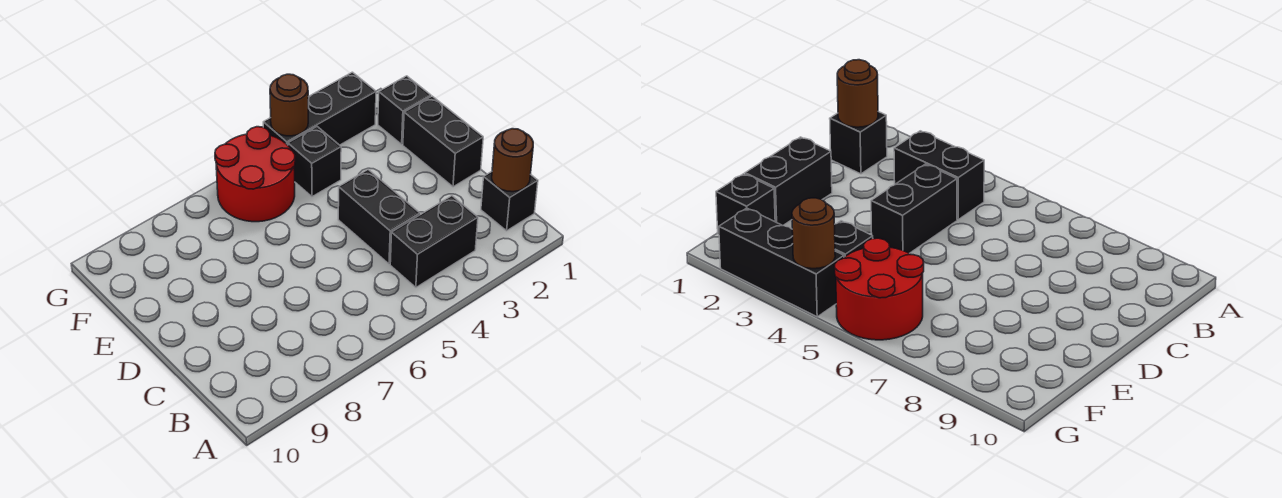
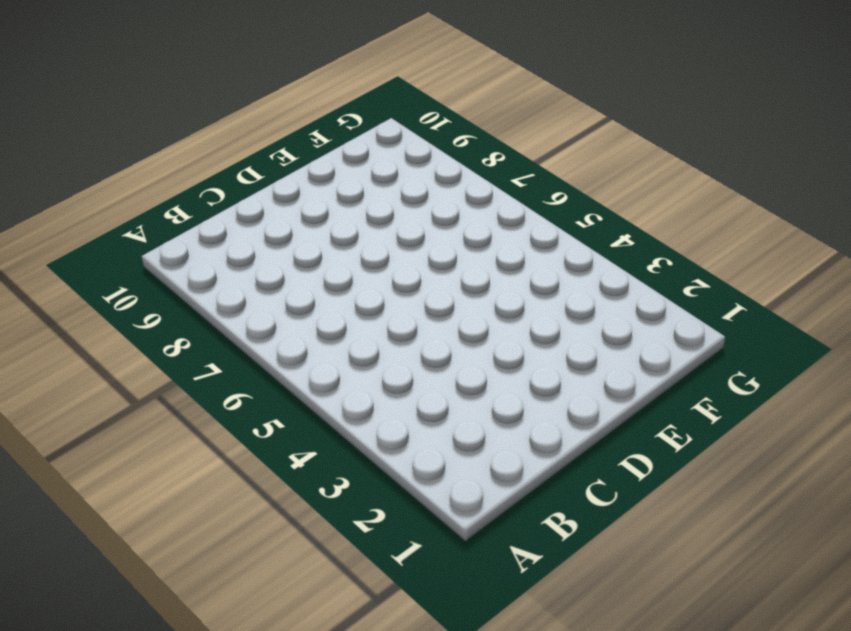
none -> black 1x1 brick [481,172,538,231]
none -> black 1x2 brick [390,196,478,287]

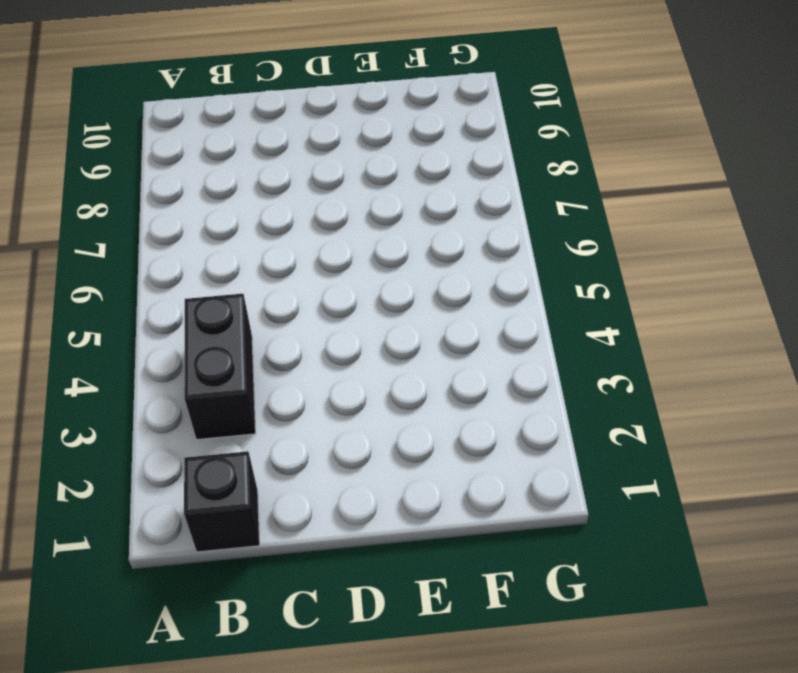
none -> black 1x2 brick [338,170,420,264]
none -> black 1x2 brick [403,96,483,187]

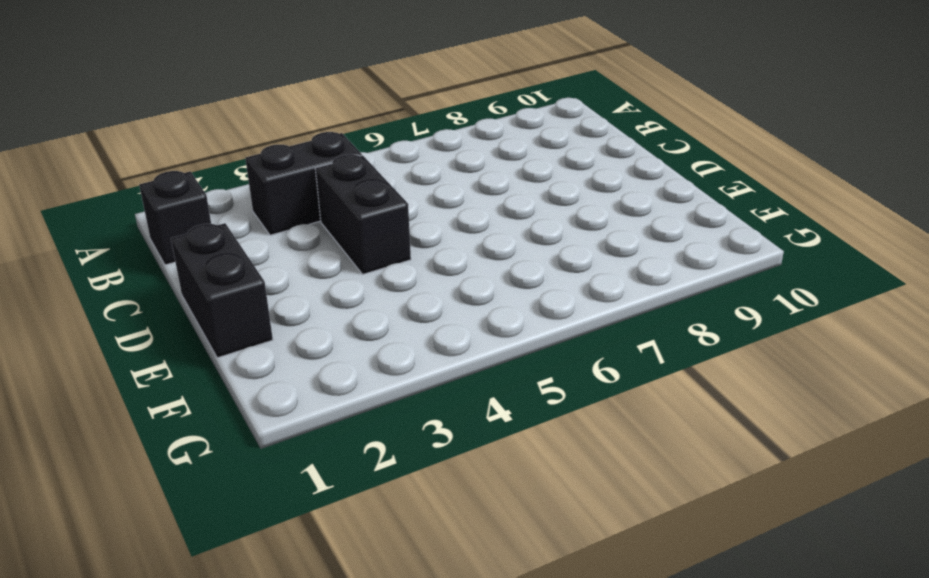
none -> black 1x1 brick [378,76,431,144]
none -> black 1x1 brick [288,127,341,197]

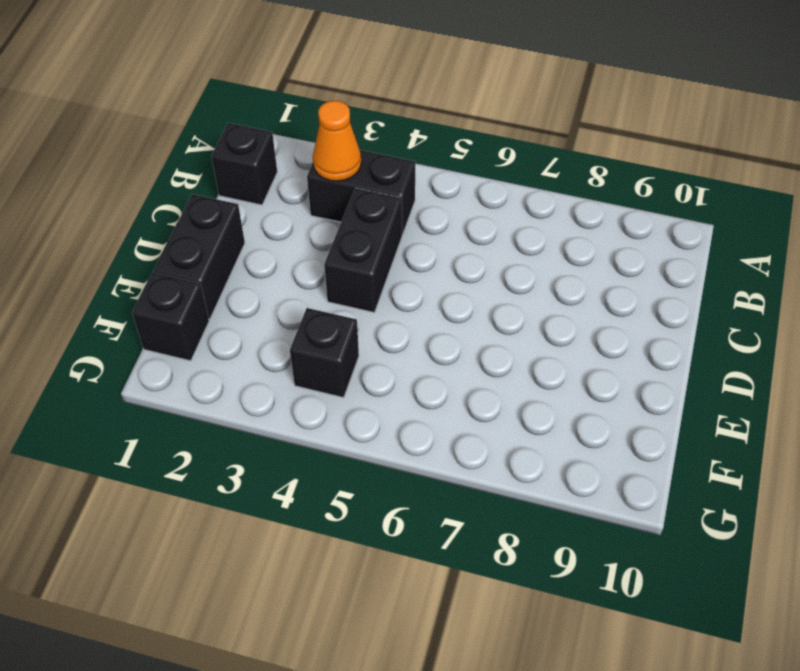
orange 1x1 cone [313,101,361,181] -> none
none -> red 2x2 round brick [215,127,295,222]
none -> black 1x3 brick [263,72,376,145]

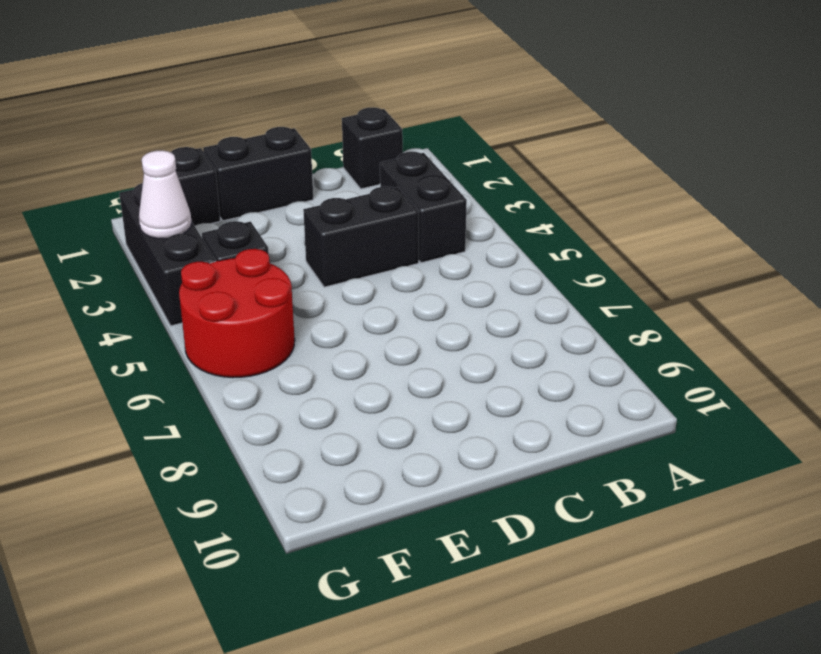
white 1x1 cone [139,151,192,239] -> none
none -> brown 1x1 round brick [492,129,533,192]
none -> brown 1x1 round brick [270,74,308,136]

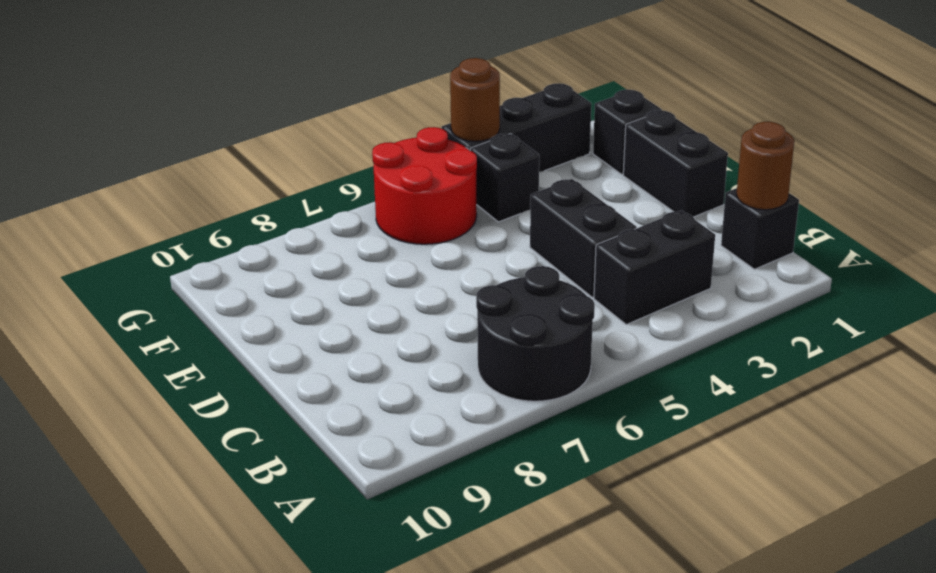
black 2x2 round brick [476,266,595,401] -> none

